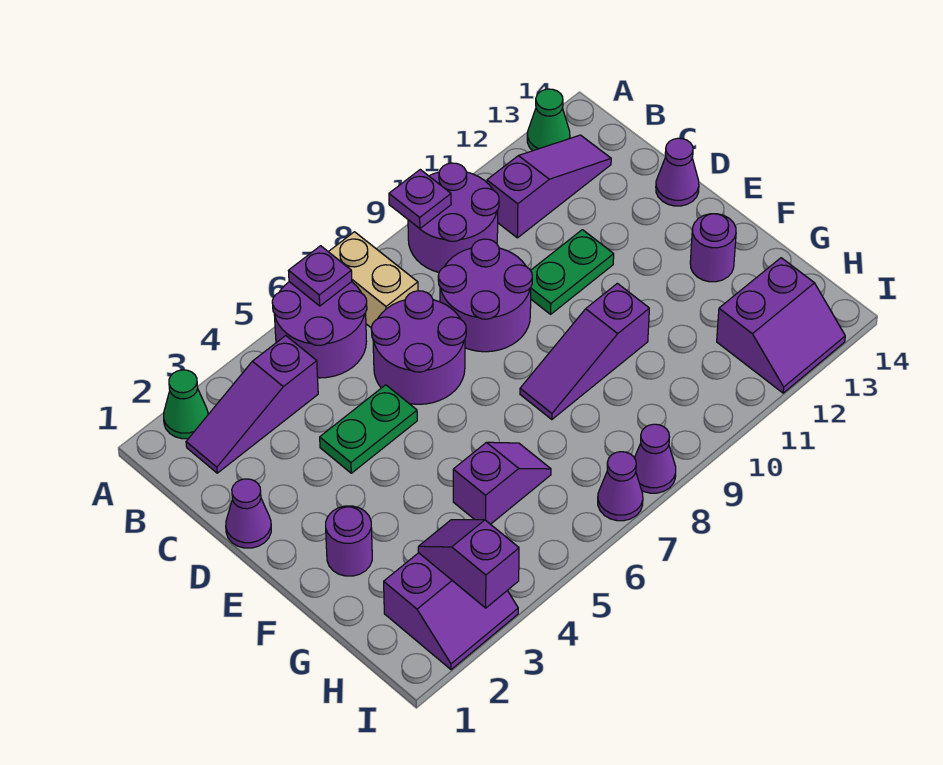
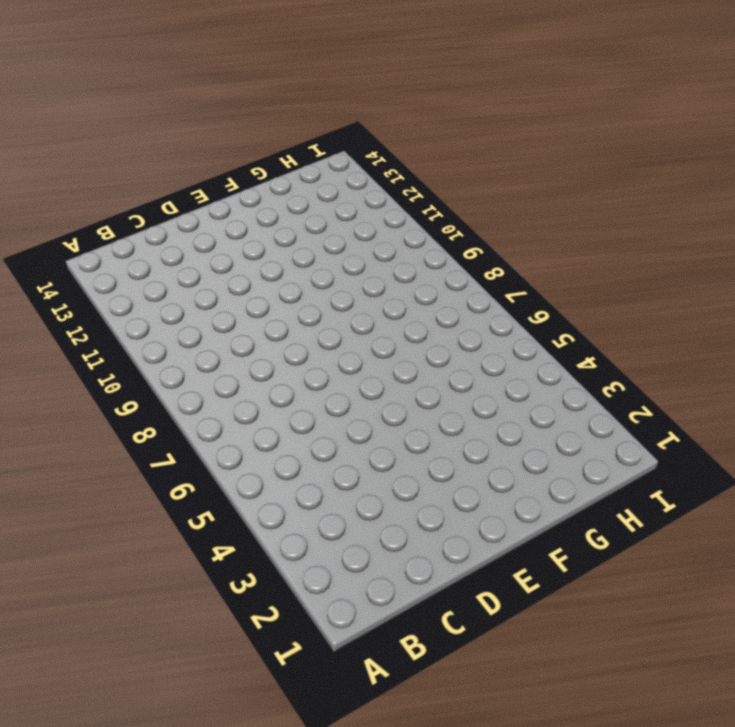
none -> green 1x1 cone [164,370,208,439]
none -> purple 2x2 round brick [272,282,367,378]
none -> tan 1x2 brick [329,232,418,327]

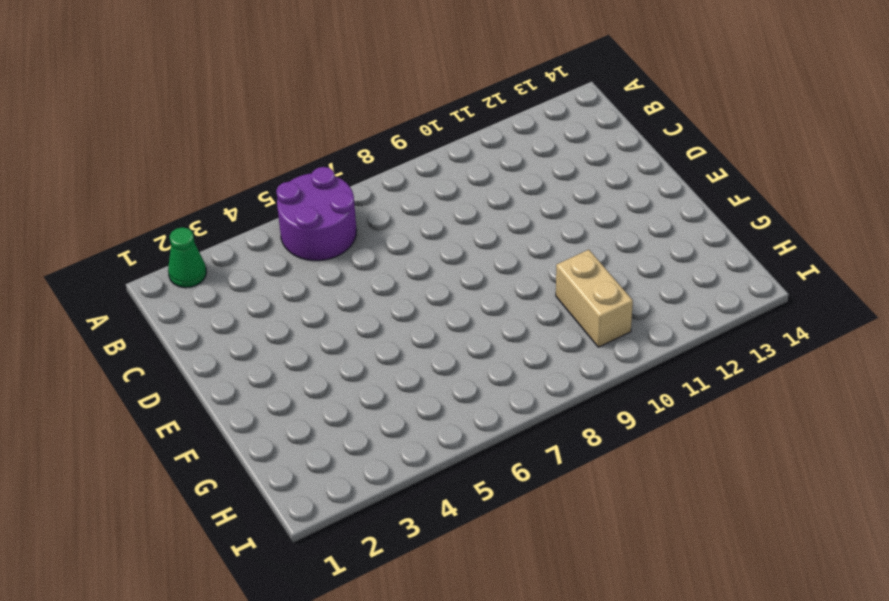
tan 1x2 brick [556,250,633,347] -> tan 1x2 brick moved to [329,232,418,327]
none -> purple 2x2 round brick [408,163,499,272]
none -> green 1x1 cone [527,89,570,151]
none -> purple 1x3 slope [186,336,318,473]

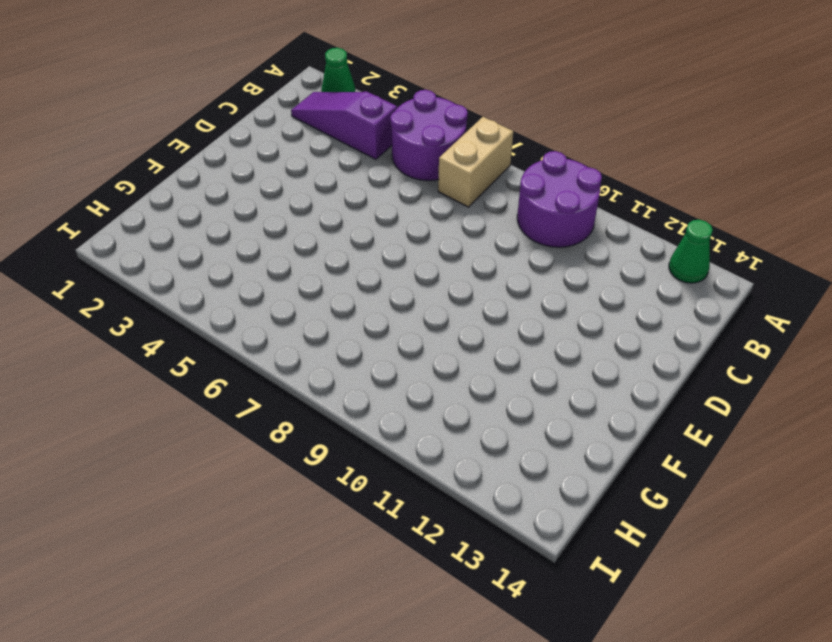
none -> purple 1x3 slope [487,135,611,238]
none -> purple 2x2 round brick [371,291,466,404]
none -> purple 2x2 round brick [438,239,532,352]

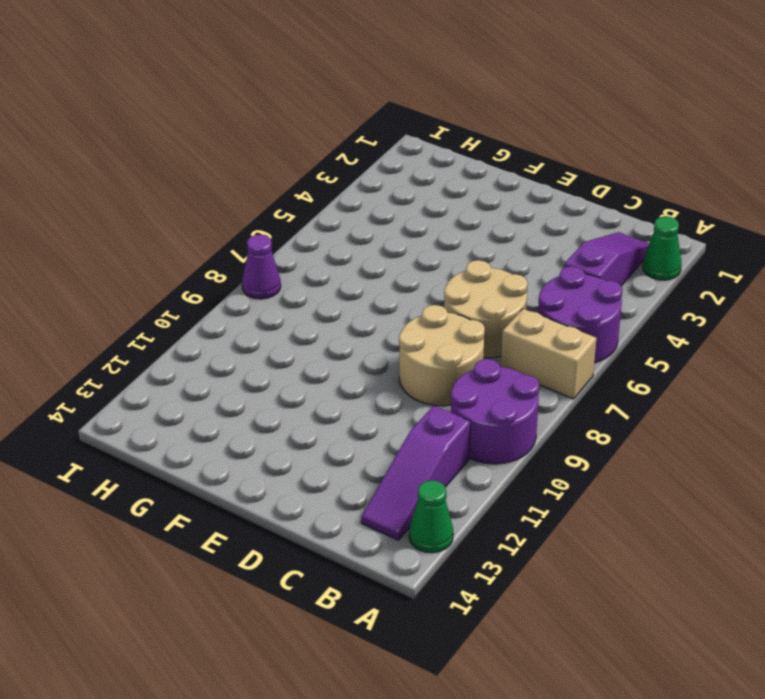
tan 2x2 round brick [444,260,528,358] -> purple 2x2 round brick [371,291,466,404]
tan 2x2 round brick [399,305,485,406] -> purple 2x2 round brick [438,239,532,352]
none -> purple 1x1 cone [226,479,271,548]
none -> green 1x2 plate [320,385,417,473]
none -> green 1x2 plate [530,230,614,314]

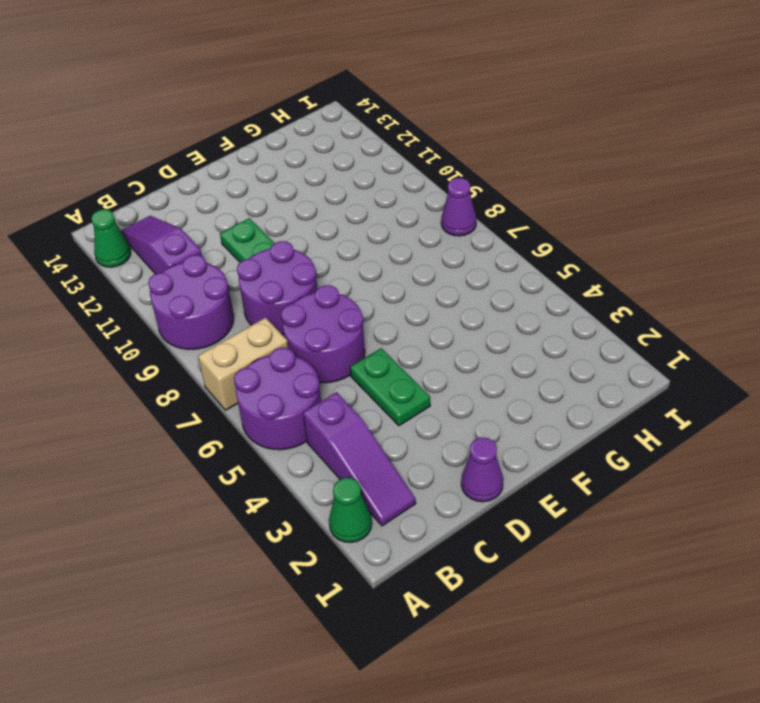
none -> purple 1x1 cone [656,138,699,206]
none -> purple 1x1 round brick [326,506,372,576]
none -> purple 1x3 slope [520,283,649,420]

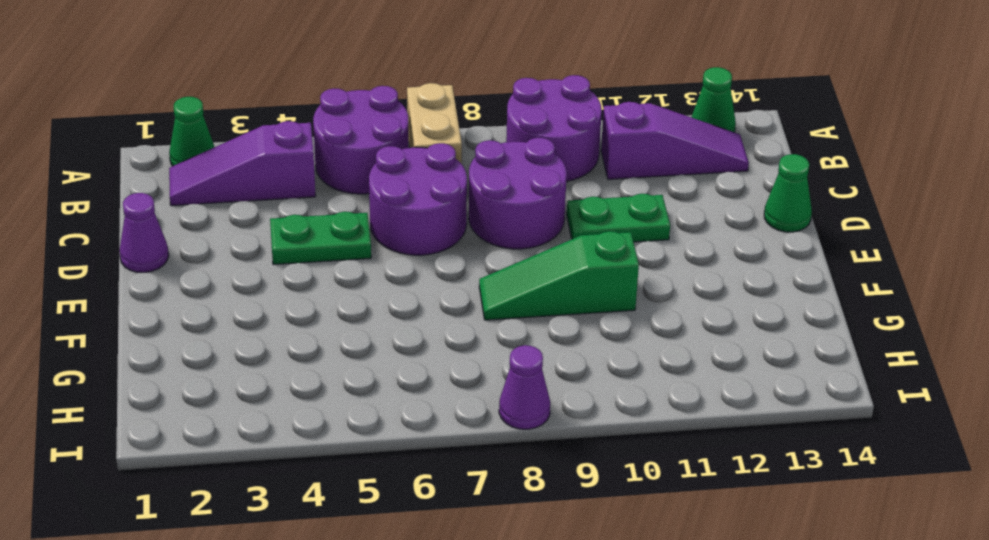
green 1x1 cone [764,154,812,232] -> purple 1x1 cone [656,138,699,206]
green 1x3 slope [479,231,639,320] -> purple 1x3 slope [520,283,649,420]
none -> purple 1x1 round brick [326,506,372,576]
none -> purple 1x1 round brick [690,214,736,282]
none -> purple 1x2 slope [453,442,551,524]

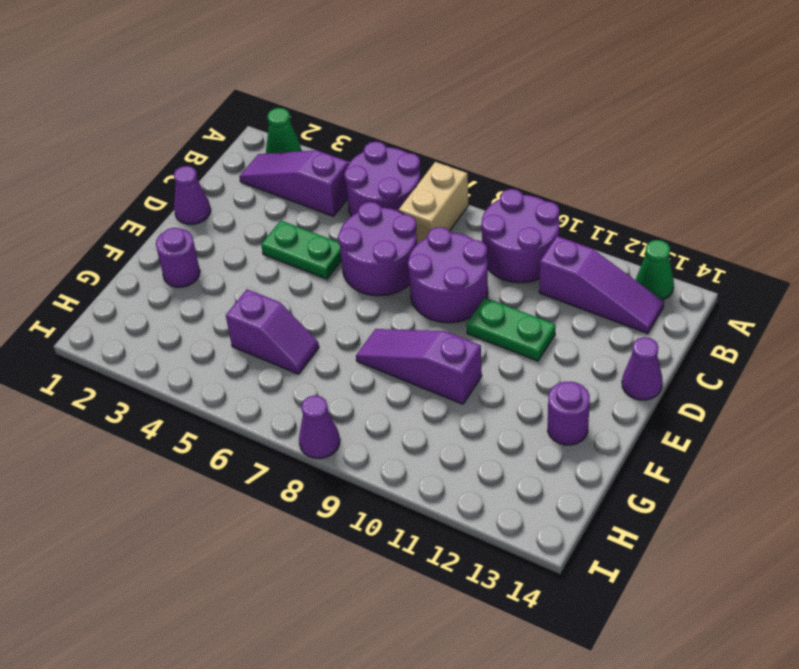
none -> purple 2x2 slope [384,553,518,670]
none -> purple 2x2 slope [717,258,845,393]
none -> purple 1x1 cone [598,452,643,521]

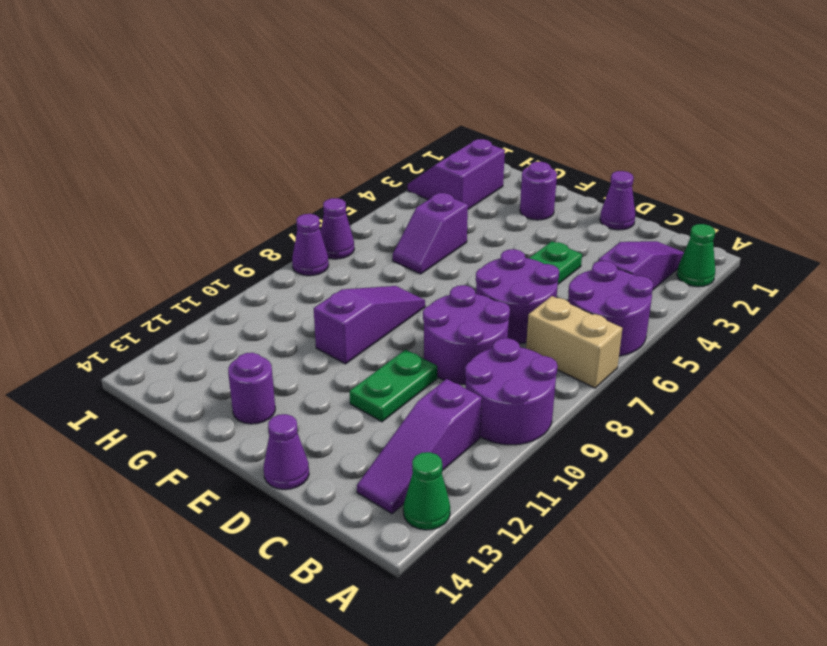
none -> purple 2x2 slope [717,258,845,393]
none -> purple 1x1 plate [289,246,352,306]
none -> purple 1x1 plate [389,170,451,229]

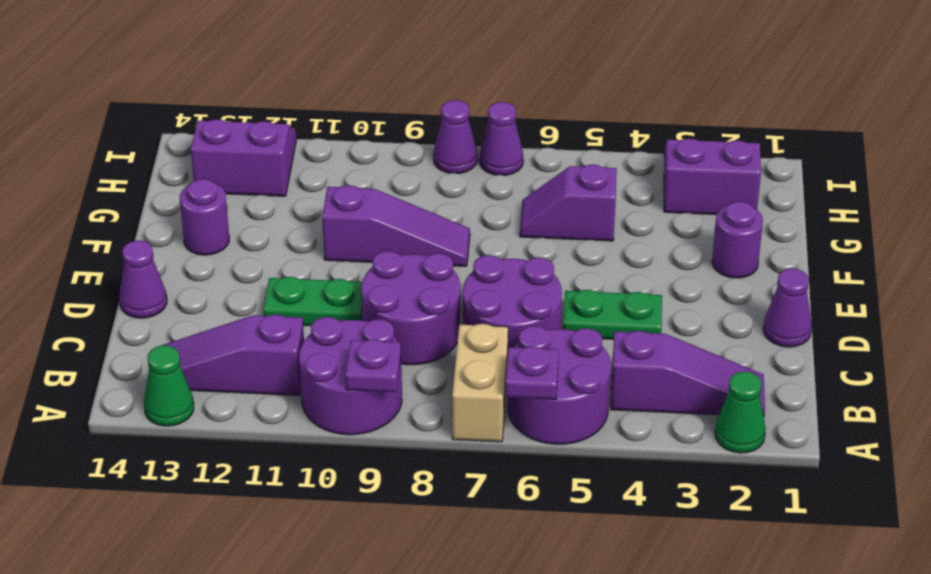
none -> purple 1x2 slope [418,520,519,608]

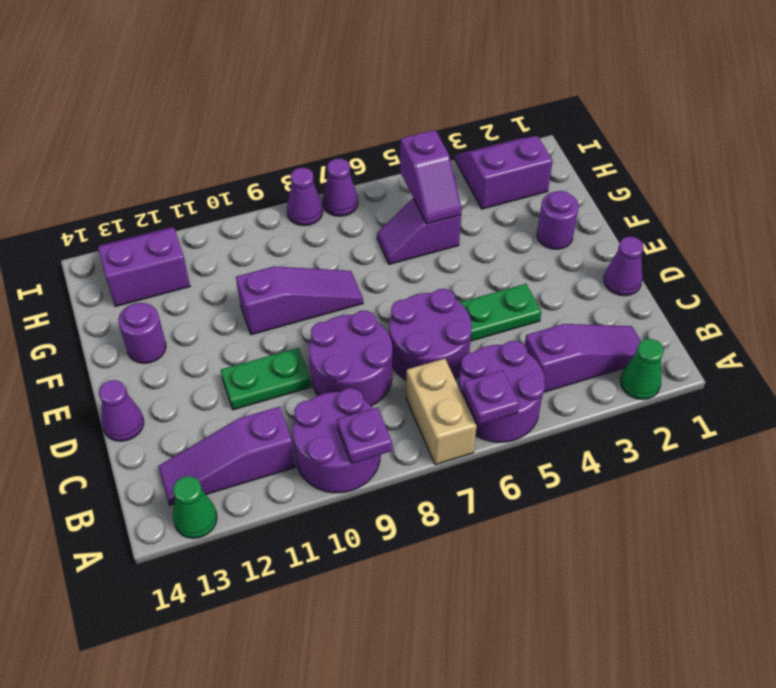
purple 1x2 slope [400,130,462,224] -> purple 1x2 slope moved to [418,520,519,608]

